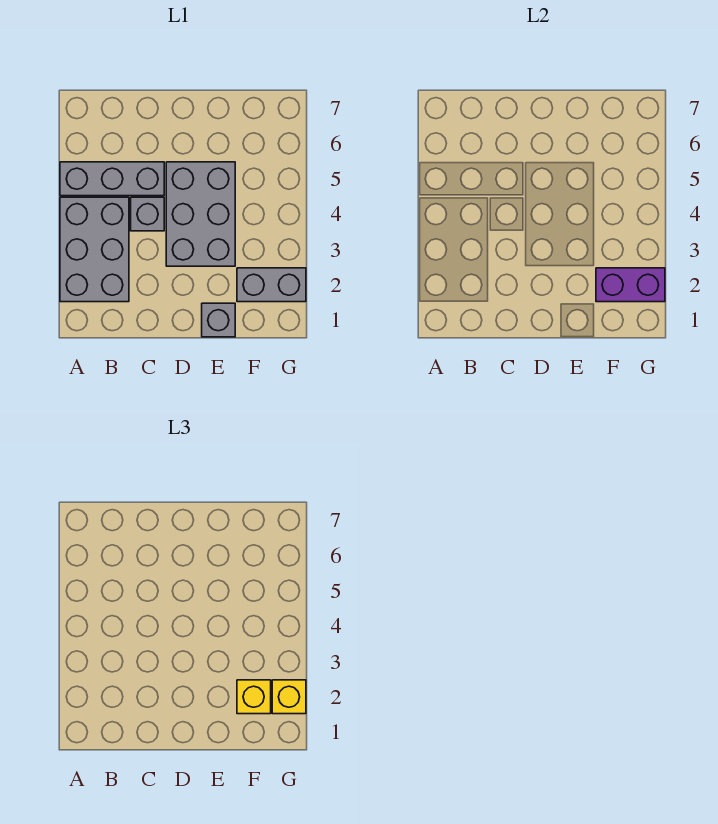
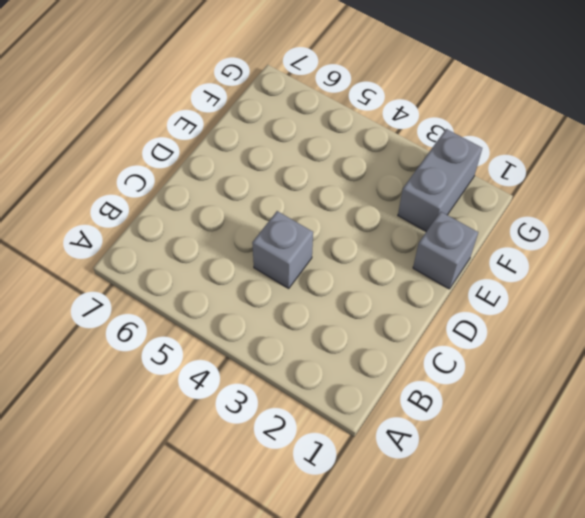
none -> grey 2x3 brick [60,197,129,302]
none -> grey 1x3 brick [60,162,164,196]

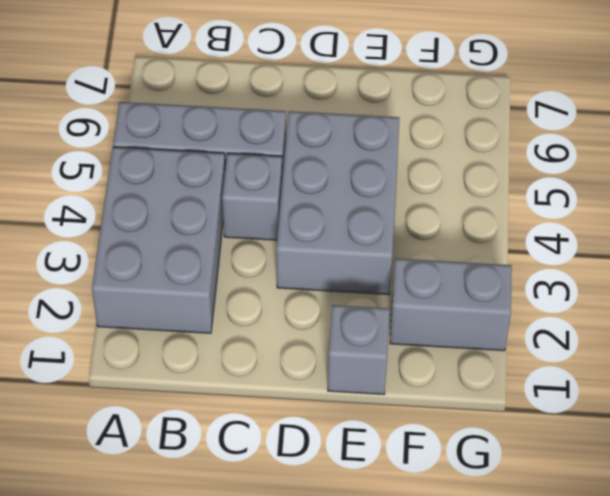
none -> purple 1x2 brick [596,268,665,302]
none -> yellow 1x1 brick [237,680,271,714]

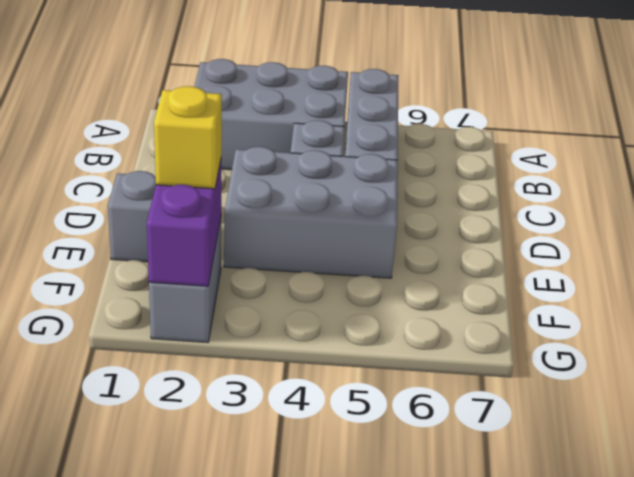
none -> yellow 1x1 brick [272,680,306,714]

